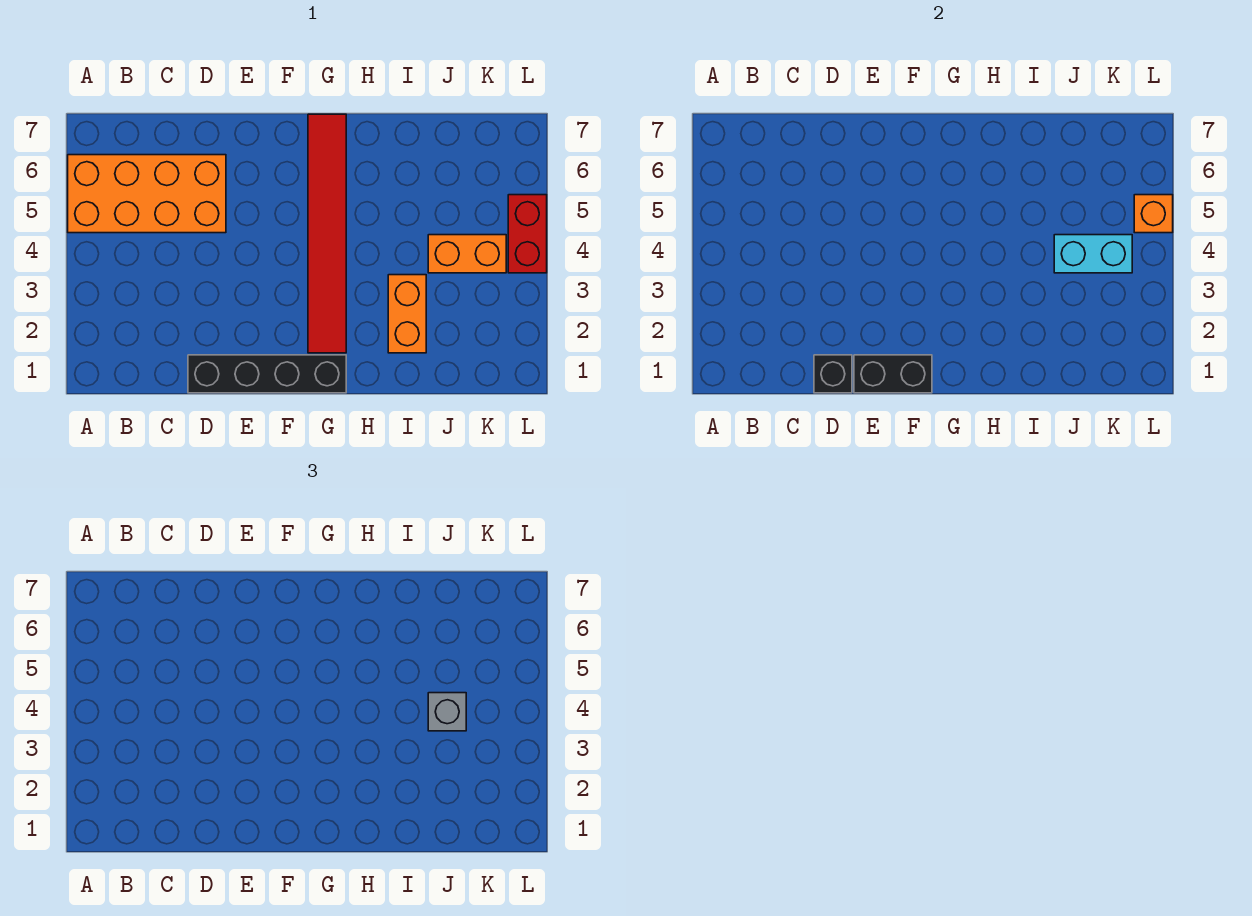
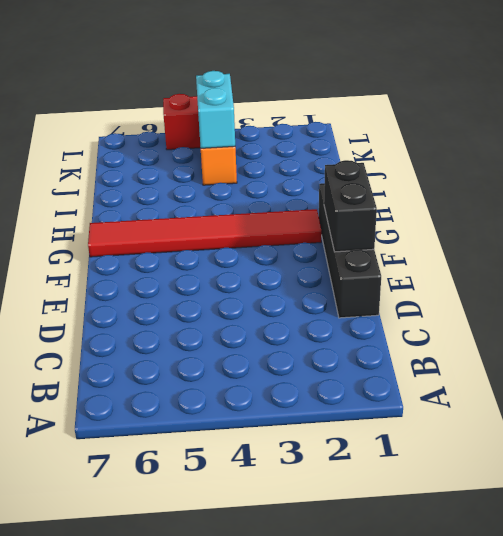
none -> orange 2x4 brick [68,155,226,233]
none -> orange 1x2 brick [388,275,426,353]

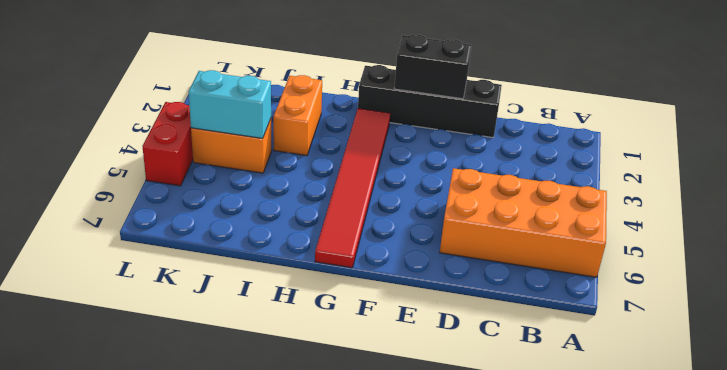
none -> black 1x1 brick [814,355,852,393]
none -> orange 1x1 brick [1134,195,1173,233]

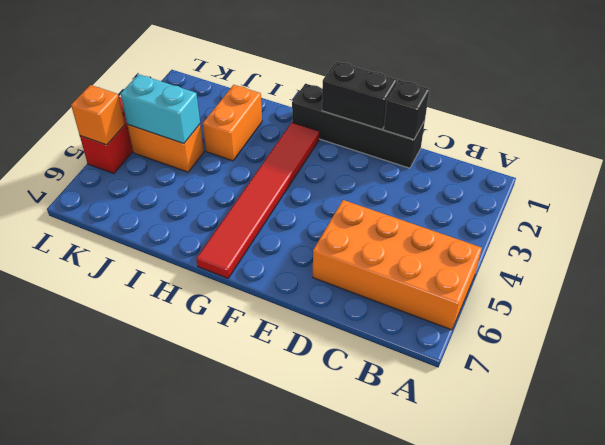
none -> grey 1x1 brick [428,693,466,731]

